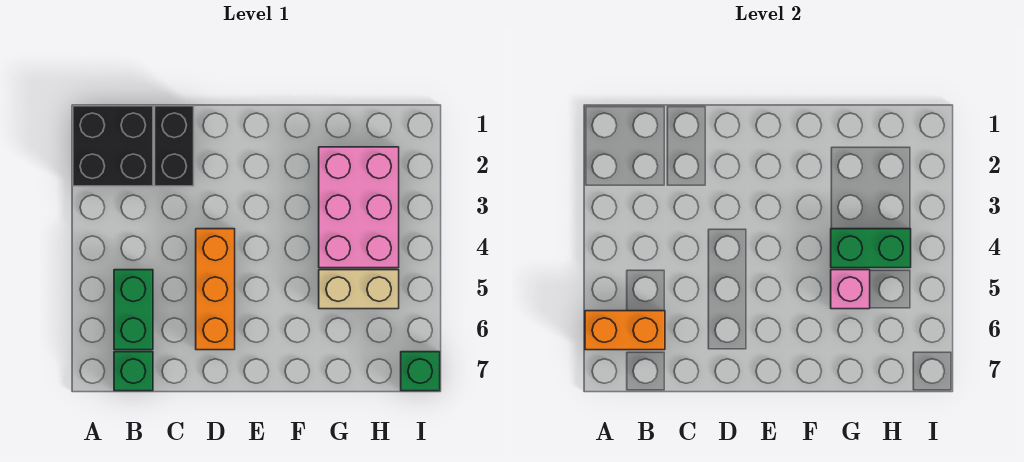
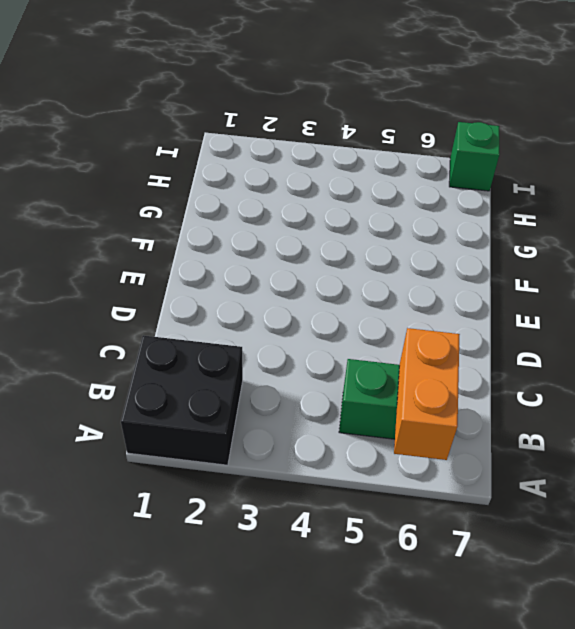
none -> green 1x1 brick [114,352,153,391]
none -> black 1x2 brick [155,106,194,186]

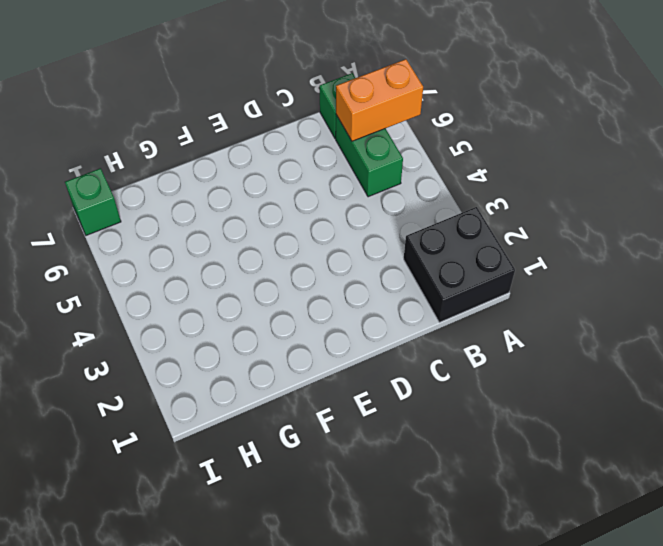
none -> black 1x2 brick [155,106,194,186]
none -> orange 1x3 brick [196,229,235,350]

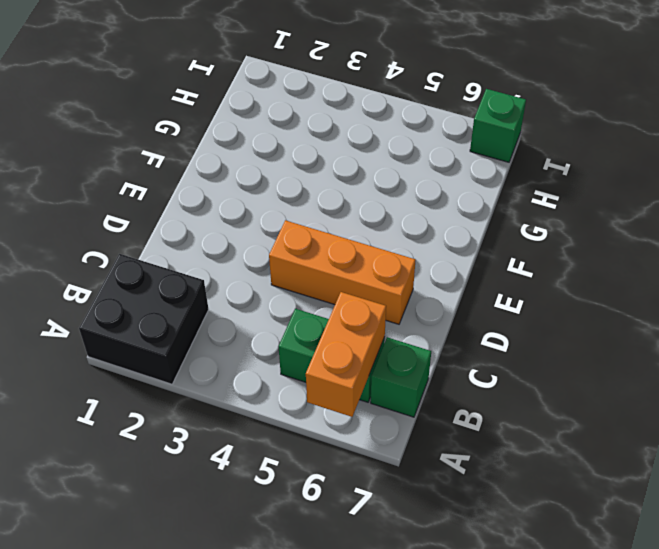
none -> black 1x2 brick [155,106,194,186]
none -> pink 2x3 brick [319,147,399,268]

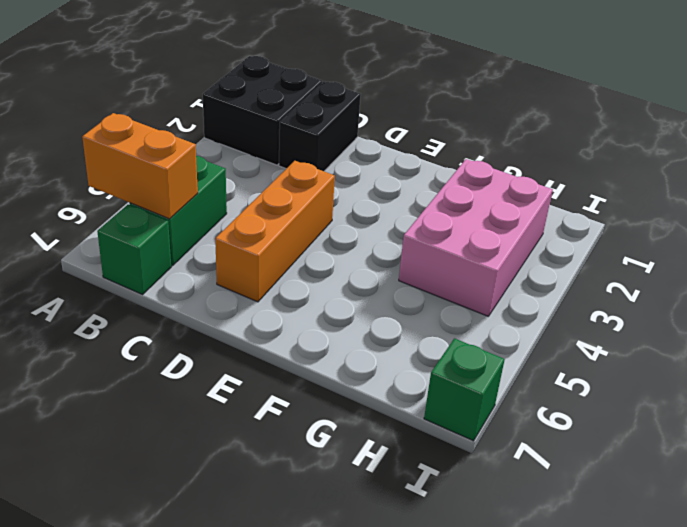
none -> tan 1x2 brick [319,270,399,309]
none -> green 1x2 brick [831,229,911,268]

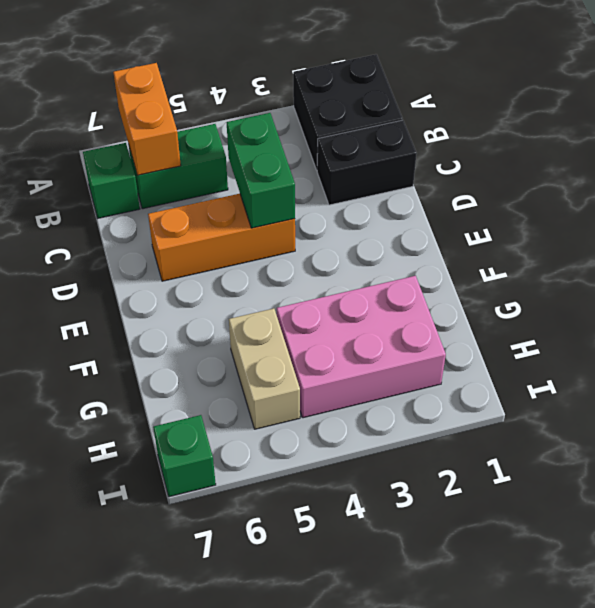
green 1x2 brick [227,113,295,228] -> green 1x2 brick moved to [831,229,911,268]
none -> pink 1x1 brick [831,270,870,309]

